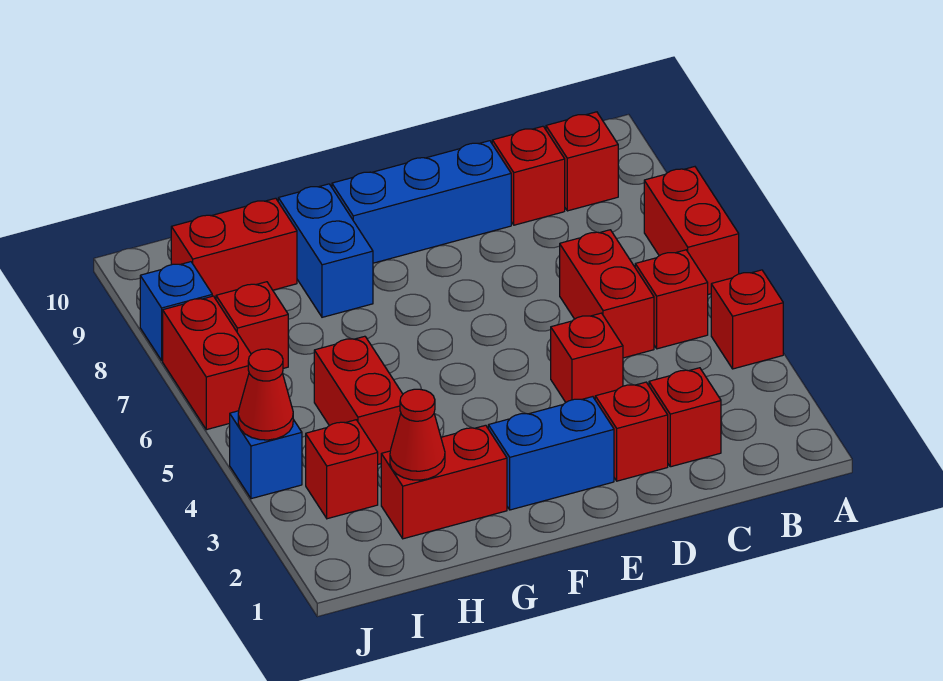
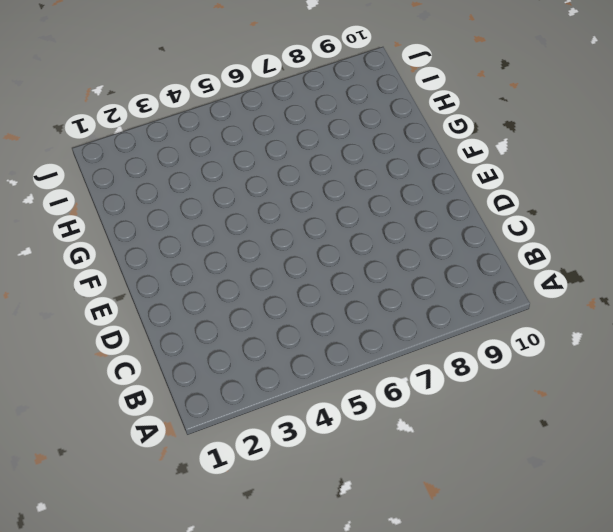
none -> red 1x1 brick [711,270,783,369]
none -> red 1x2 brick [644,167,739,295]
none -> red 1x1 brick [635,250,708,349]

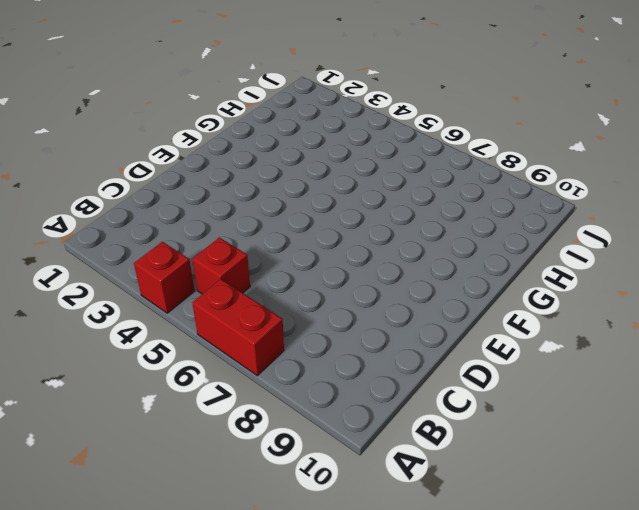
none -> red 1x1 brick [546,112,618,211]
none -> red 1x1 brick [649,368,721,467]
none -> red 1x2 brick [560,230,654,358]

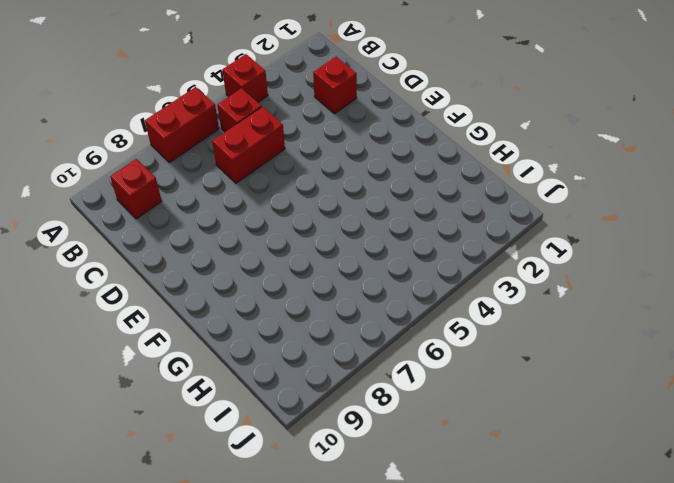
none -> red 1x1 brick [492,126,565,225]
none -> red 1x1 brick [595,382,668,481]
none -> red 1x1 brick [551,313,623,402]

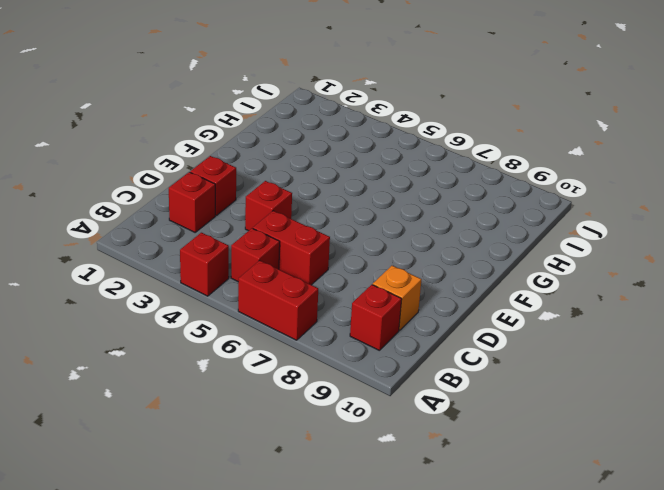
orange 1x1 brick [373,266,422,330] -> red 1x1 brick [492,126,565,225]
none -> blue 1x3 brick [332,141,511,263]
none -> blue 1x2 brick [488,397,614,510]
none -> red 1x2 brick [381,425,507,539]

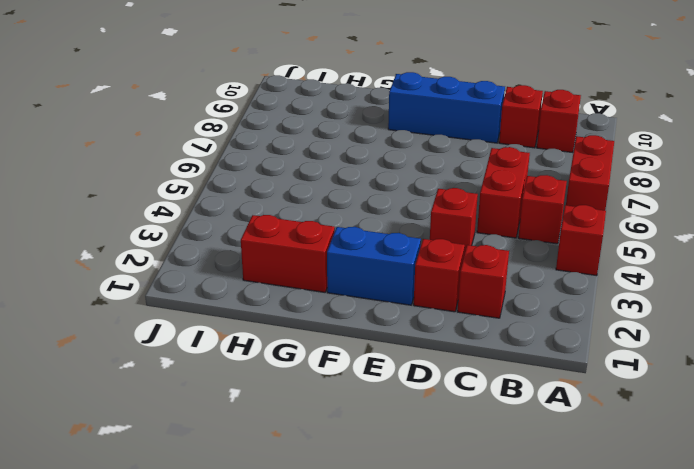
none -> blue 1x2 brick [278,184,373,317]
none -> red 1x2 brick [314,336,403,464]
none -> red 1x2 brick [171,198,297,299]

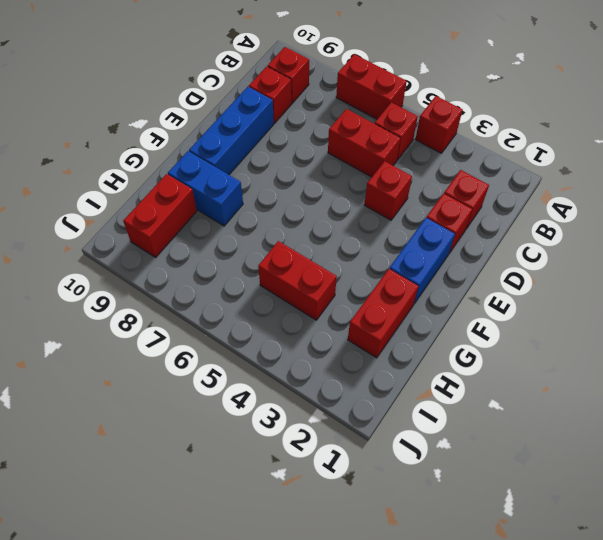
none -> red 1x1 brick [306,420,378,519]
none -> red 1x1 brick [216,282,288,368]
none -> blue 1x1 brick [230,411,302,499]

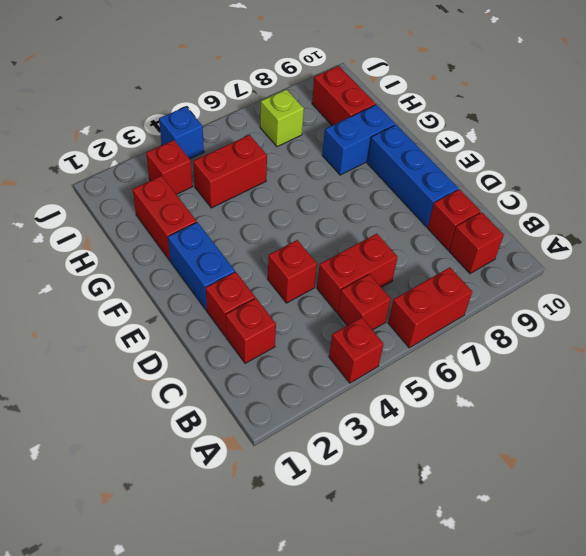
lime 1x1 brick [260,89,304,147] -> red 1x1 brick [216,282,288,368]
none -> red 1x2 brick [163,296,251,430]
none -> blue 1x1 brick [140,262,212,361]
none -> red 1x1 cone [390,389,445,480]

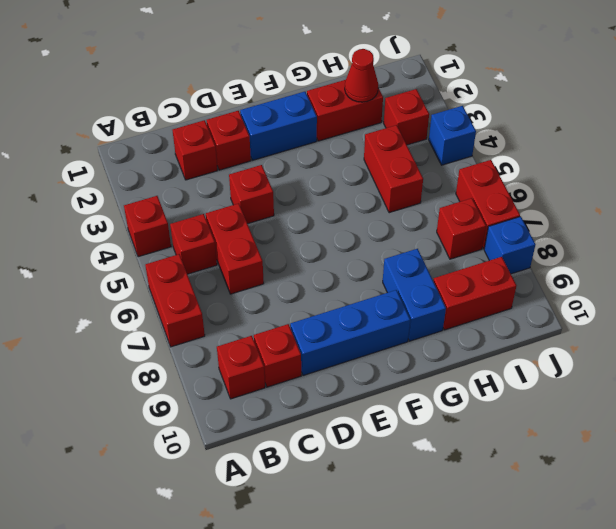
none -> red 1x1 cone [238,349,293,440]

